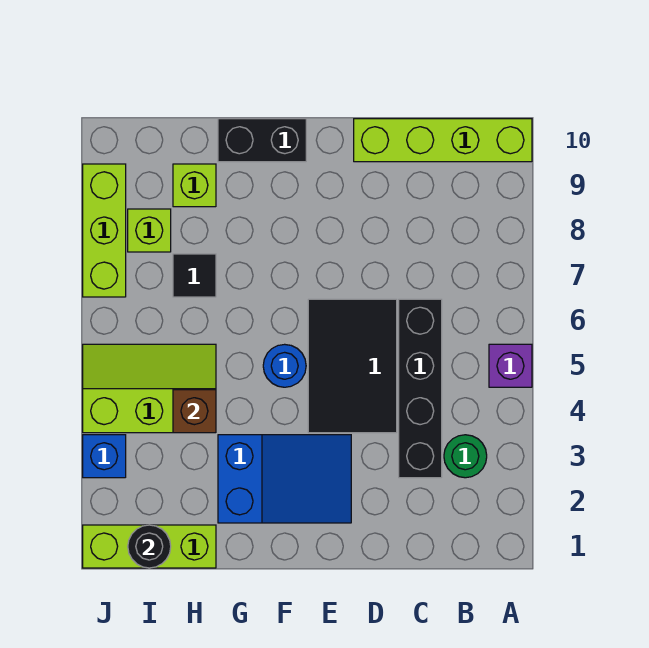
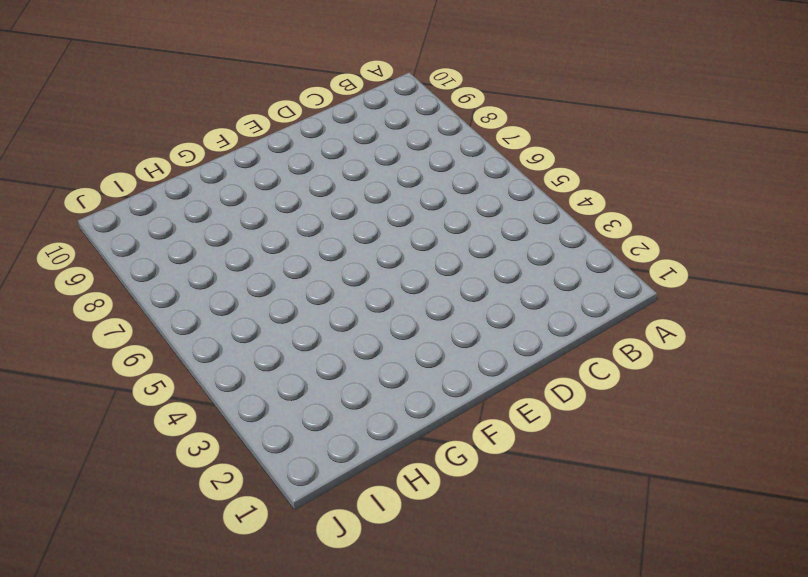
none -> purple 1x1 brick [489,344,532,387]
none -> lime 1x4 brick [354,119,532,162]
none -> green 1x1 round brick [444,435,487,478]

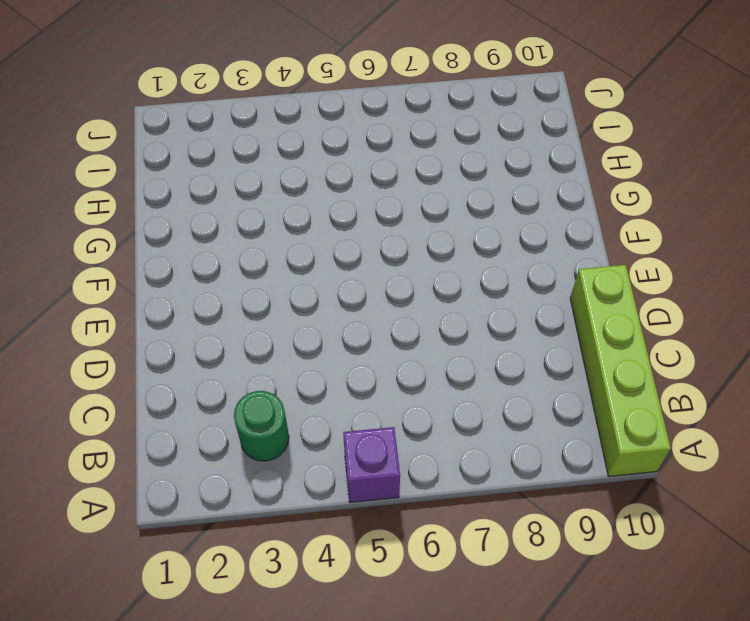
none -> black 1x4 brick [399,299,442,478]
none -> black 2x3 tile [308,299,397,433]
none -> blue 2x3 slope [218,435,351,523]

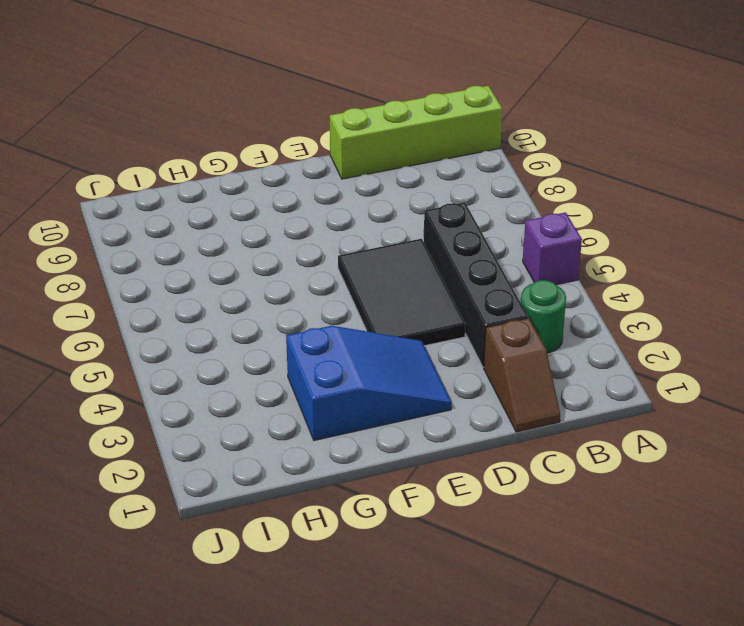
brown 1x2 slope [484,318,560,432] -> none
none -> blue 1x1 round brick [263,344,306,387]
none -> black 1x2 brick [218,119,306,162]
none -> lime 1x3 brick [83,525,216,568]

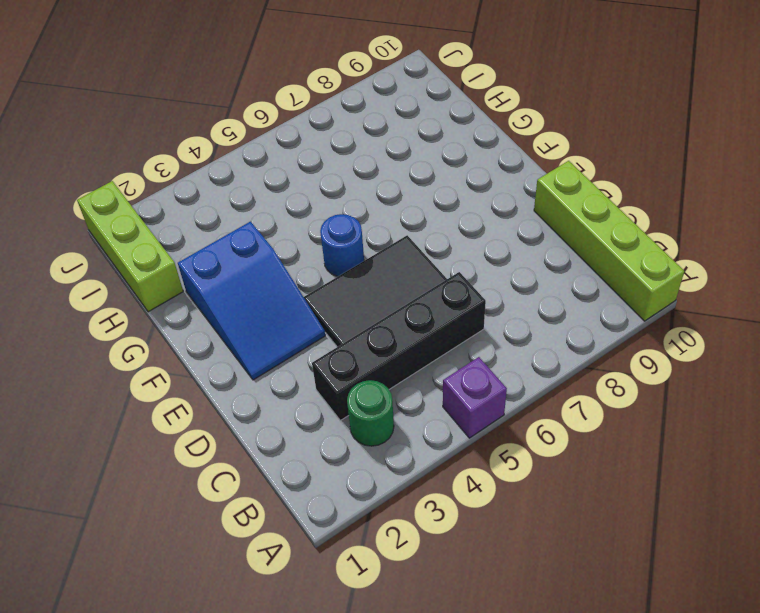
none -> black 1x2 brick [218,119,306,162]
none -> lime 2x3 slope [83,344,216,433]
none -> black 1x1 tile [173,254,216,297]

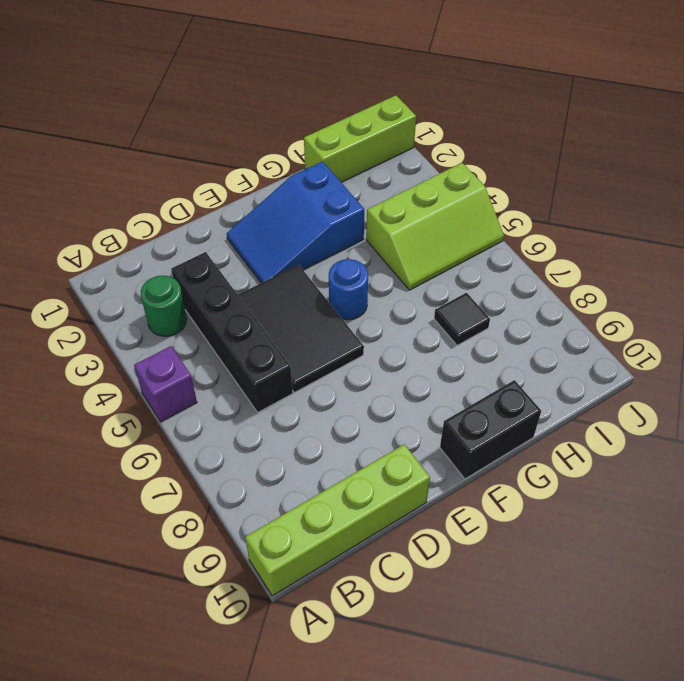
none -> lime 1x1 brick [173,164,216,207]
none -> lime 1x1 brick [128,209,171,252]
none -> blue 1x1 brick [83,435,126,478]

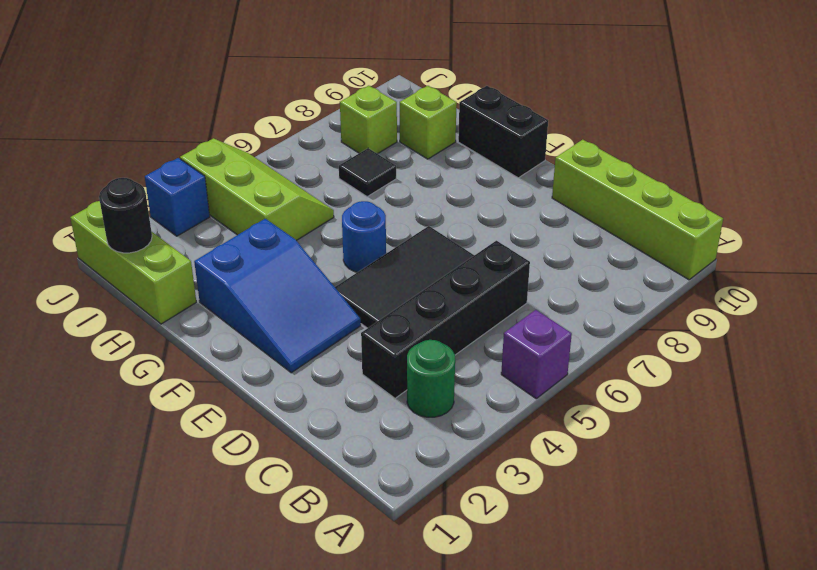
none -> lime 1x3 brick [83,164,126,297]
none -> brown 1x1 brick [173,390,216,433]

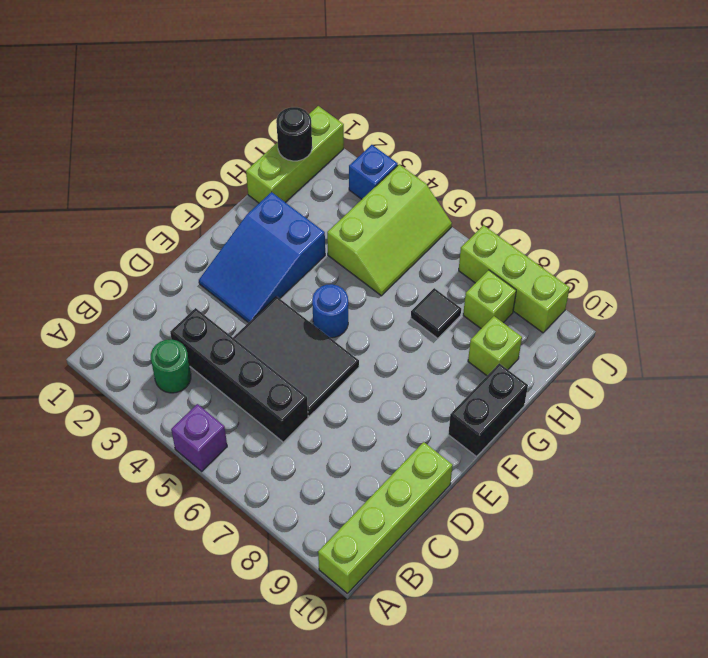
none -> brown 1x1 brick [173,390,216,433]

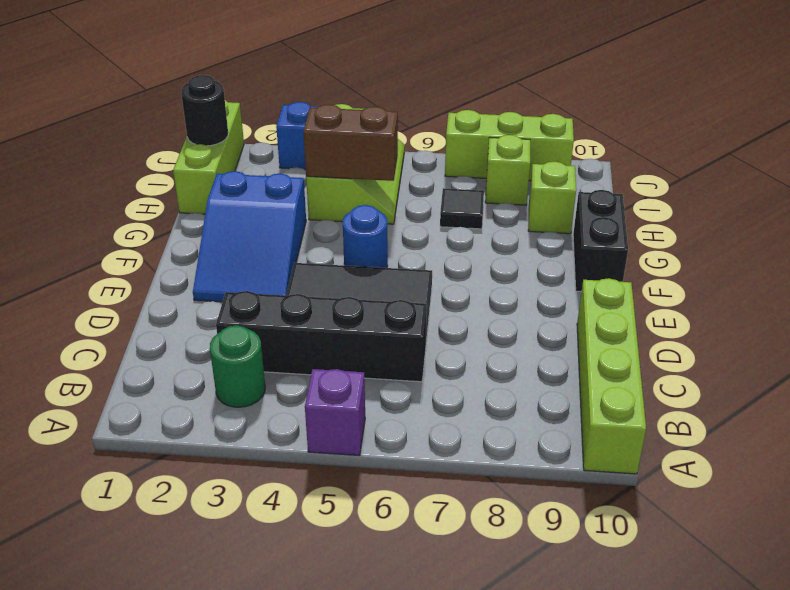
brown 1x2 brick [303,104,398,181] -> brown 1x1 brick [173,390,216,433]

